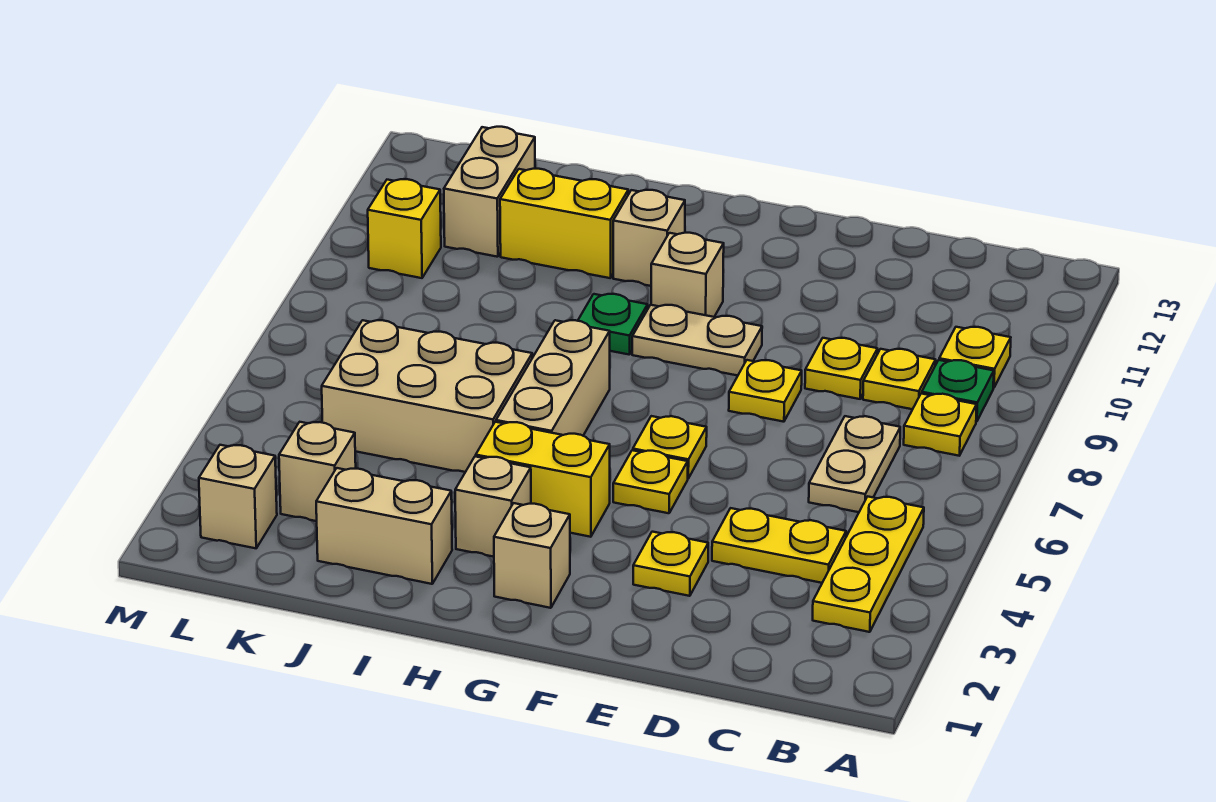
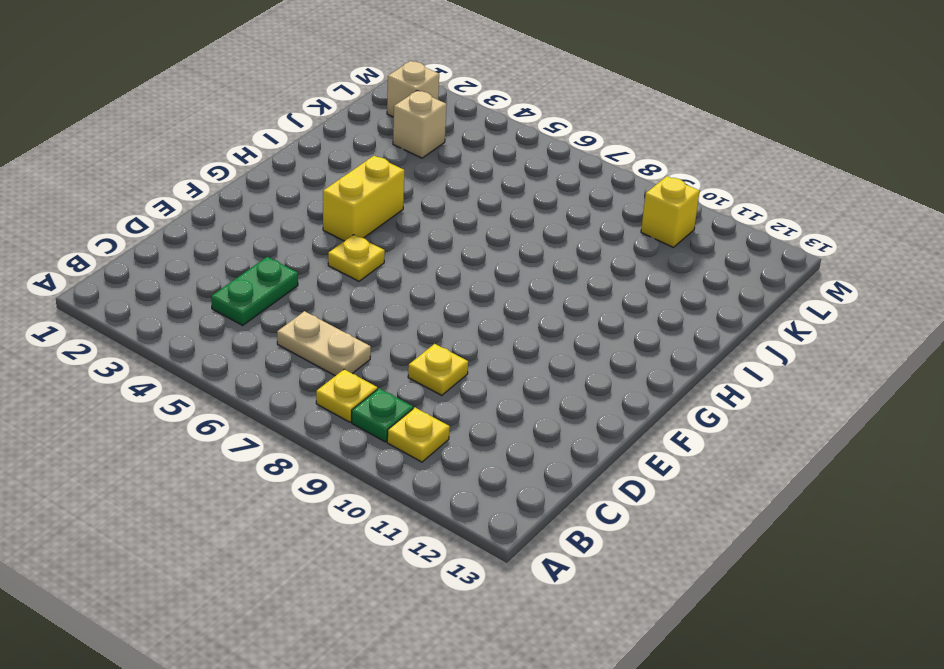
green 1x2 plate [211,257,298,325] -> yellow 1x2 plate [712,508,846,583]
none -> yellow 1x3 plate [813,496,924,632]
none -> yellow 1x1 plate [863,349,936,409]
none -> yellow 1x1 plate [633,532,708,596]

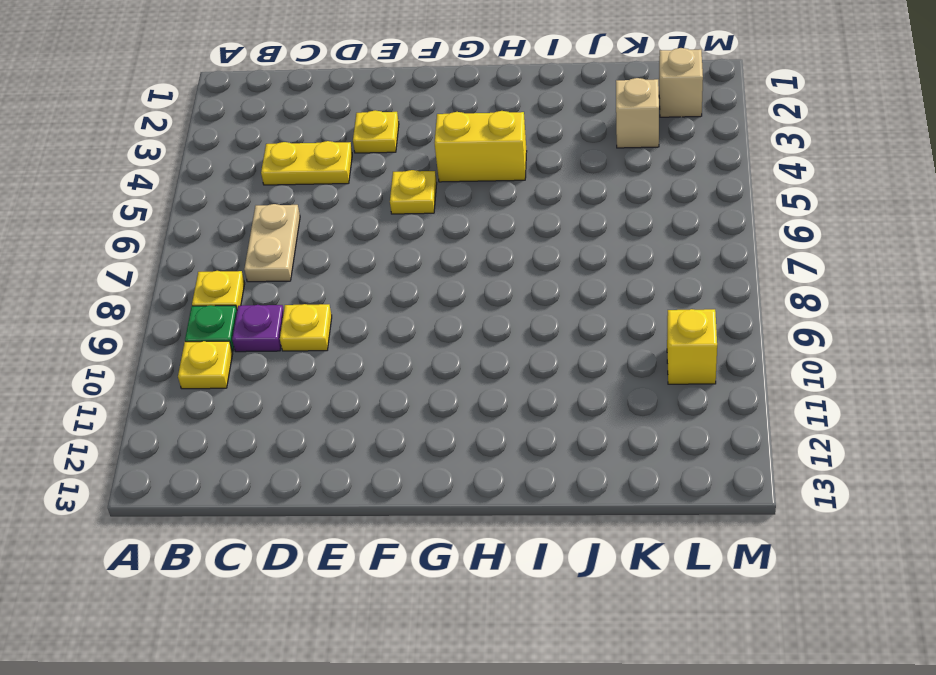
purple 1x1 plate [232,305,284,352] -> yellow 1x1 plate [863,349,936,409]
none -> yellow 1x3 plate [813,496,924,632]
none -> yellow 1x1 plate [729,360,802,422]
none -> yellow 1x1 plate [633,416,707,478]

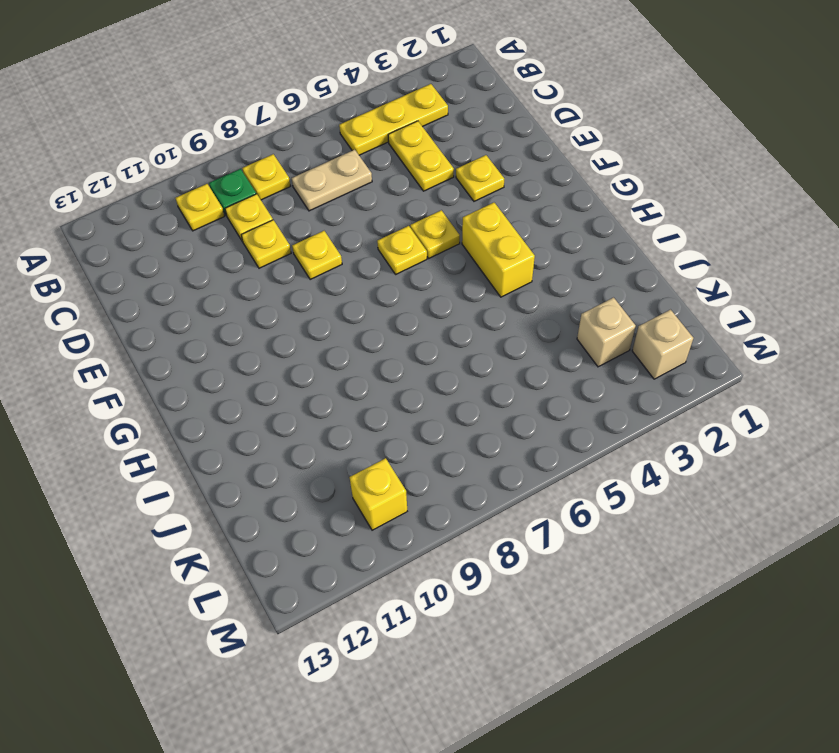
none -> tan 1x2 plate [632,305,762,376]
none -> tan 1x1 brick [494,503,570,608]
none -> tan 1x1 brick [651,233,724,317]

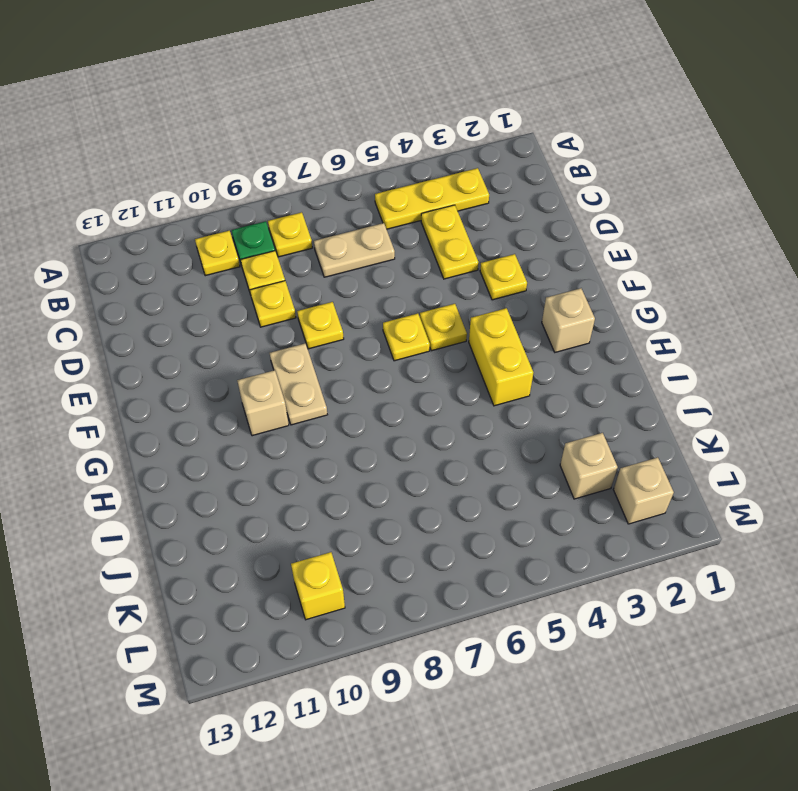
none -> tan 1x1 brick [455,456,531,557]
none -> tan 1x3 brick [496,320,610,436]
none -> green 1x1 plate [578,294,648,355]

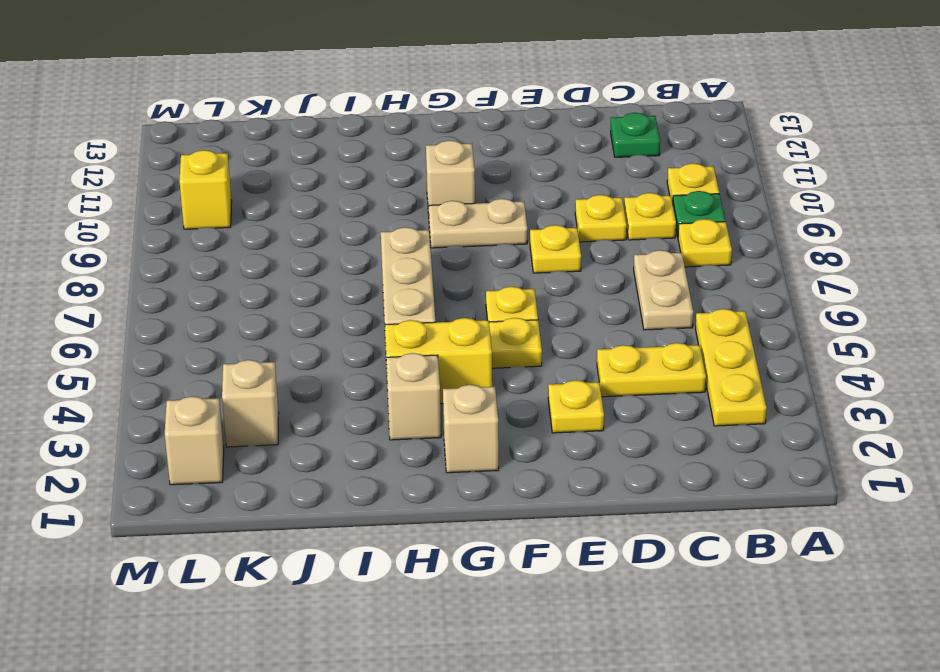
green 1x1 plate [611,113,660,157] -> green 1x1 plate moved to [578,294,648,355]
none -> tan 1x1 brick [613,190,685,286]
none -> tan 1x2 brick [316,468,452,584]
none -> tan 2x3 brick [322,320,532,472]

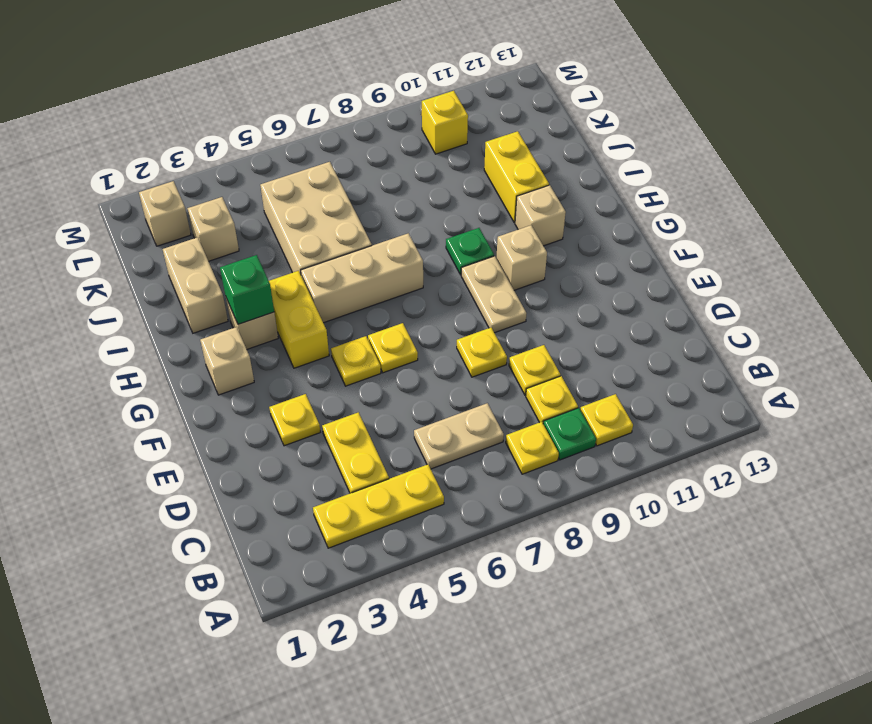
green 1x1 brick [220,255,274,324] -> none
none -> tan 1x2 brick [444,127,535,257]

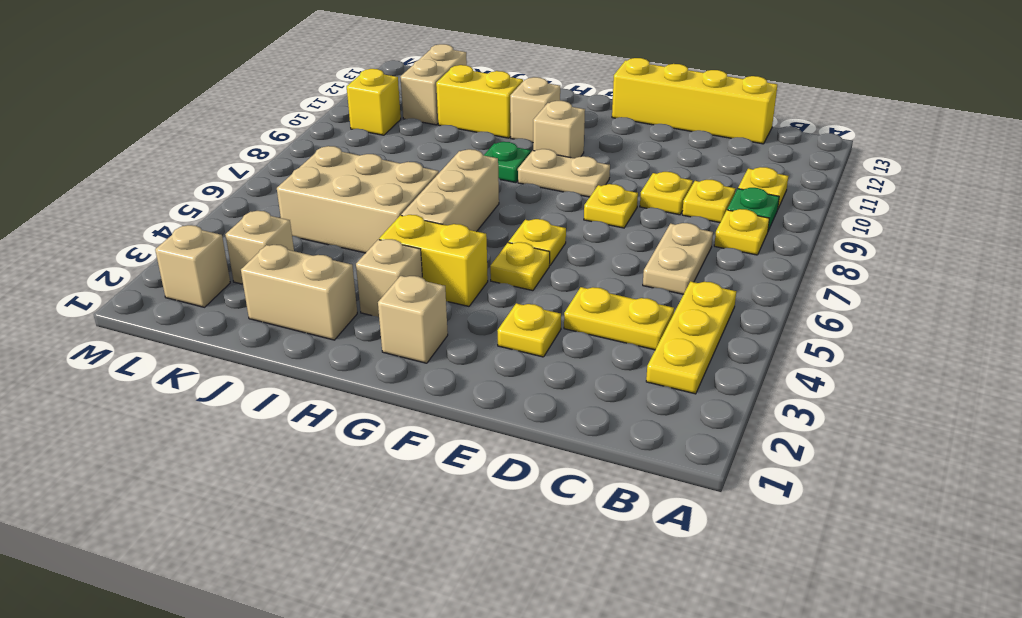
yellow 1x4 brick [612,58,777,144] -> none

